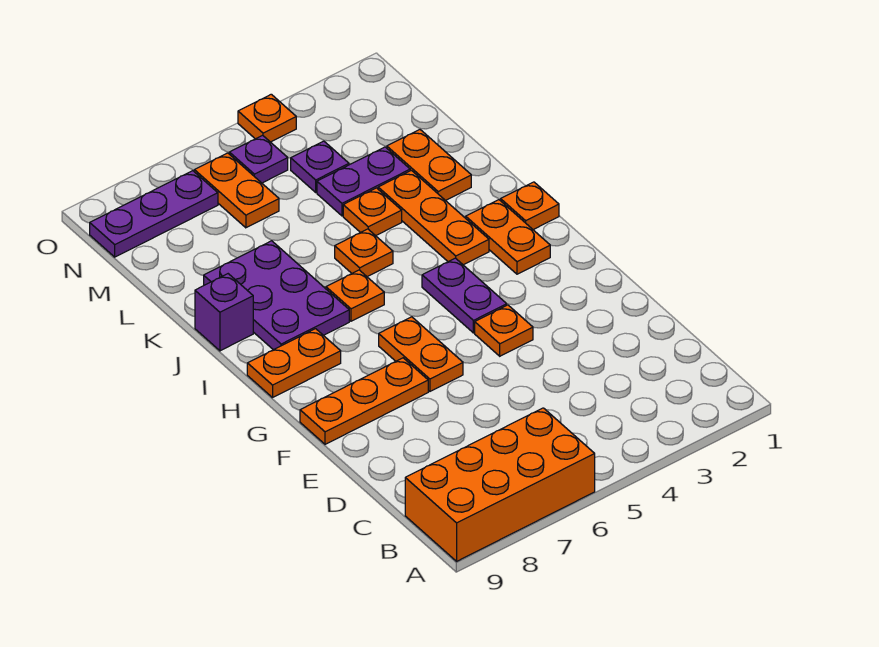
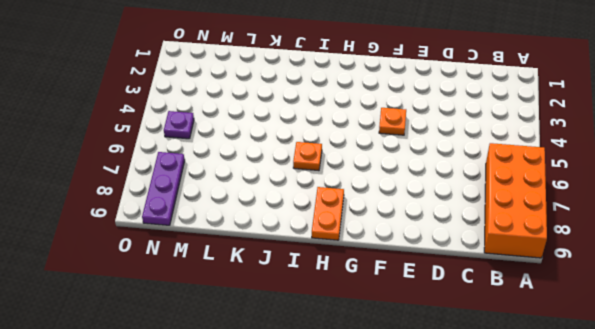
none -> orange 1x2 plate [379,317,463,391]
none -> orange 1x3 plate [300,358,428,444]
none -> purple 1x2 plate [422,258,507,333]

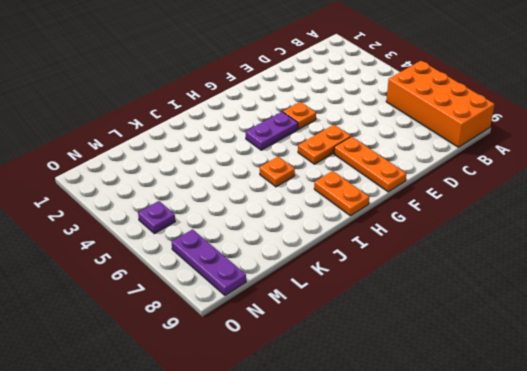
none -> orange 1x2 plate [466,200,550,274]
none -> orange 1x1 plate [501,182,559,230]
none -> orange 1x3 plate [378,170,489,265]

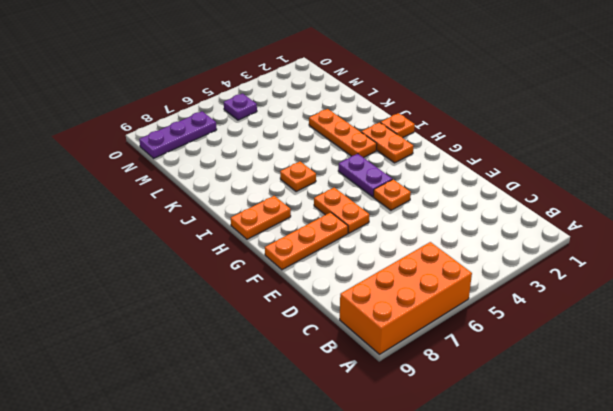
none -> purple 2x3 plate [204,241,349,350]
none -> orange 1x1 plate [335,229,393,277]
none -> purple 1x1 brick [195,274,253,351]

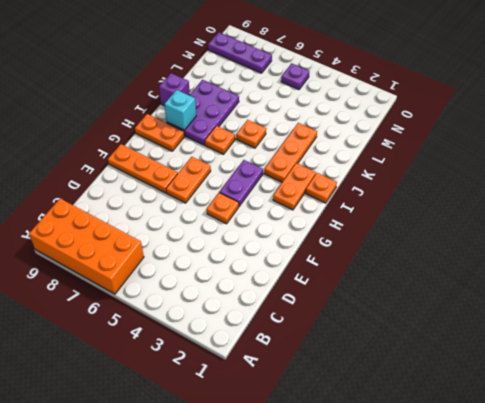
cyan 1x1 brick [164,90,196,130] -> none
none -> orange 1x2 plate [387,130,471,201]
none -> orange 1x1 plate [343,188,402,236]
none -> purple 1x2 plate [317,147,410,216]

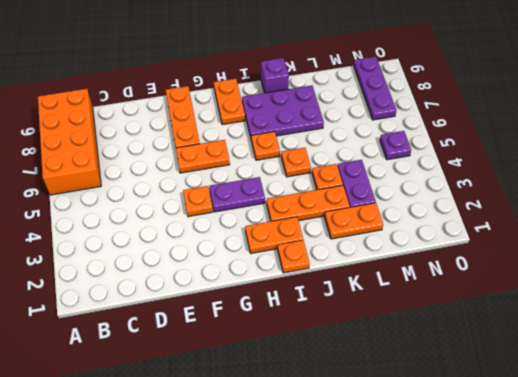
none -> purple 1x1 plate [291,141,349,192]
none -> orange 1x2 plate [195,153,279,228]
none -> orange 1x1 plate [238,94,296,142]

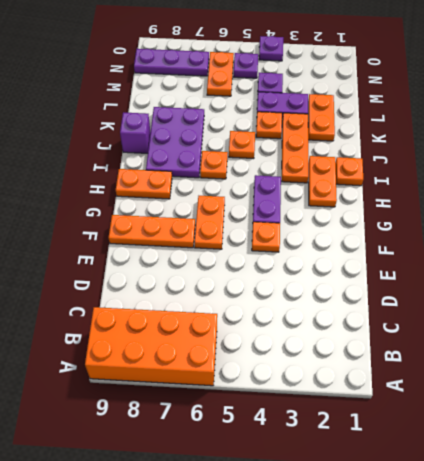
purple 1x1 plate [259,36,283,61] -> orange 1x1 plate [238,94,296,142]

